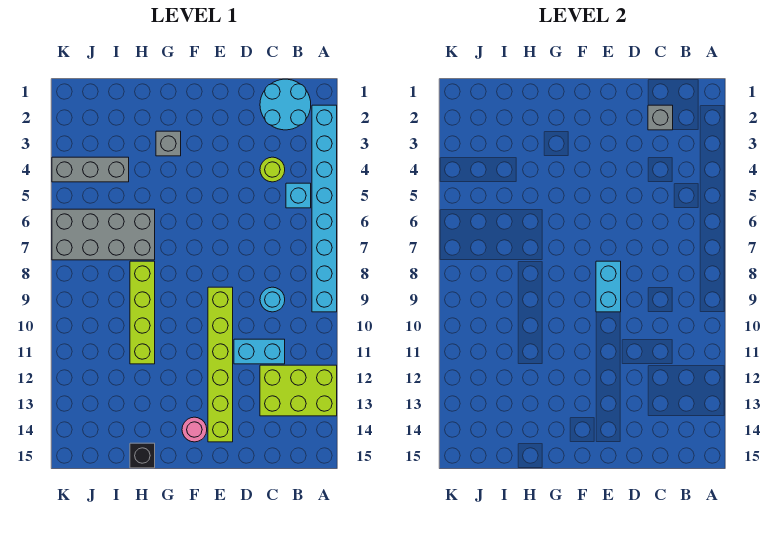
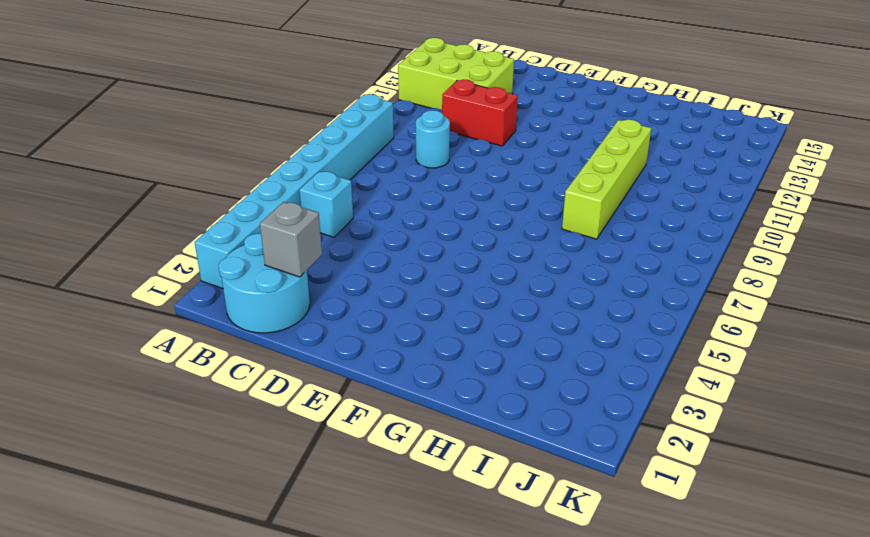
red 1x2 brick [442,79,518,146] -> cyan 1x2 brick [234,339,285,364]
none -> lime 1x1 round brick [260,157,285,182]
none -> lime 1x6 brick [208,287,233,442]
none -> pink 1x1 round brick [182,417,207,442]

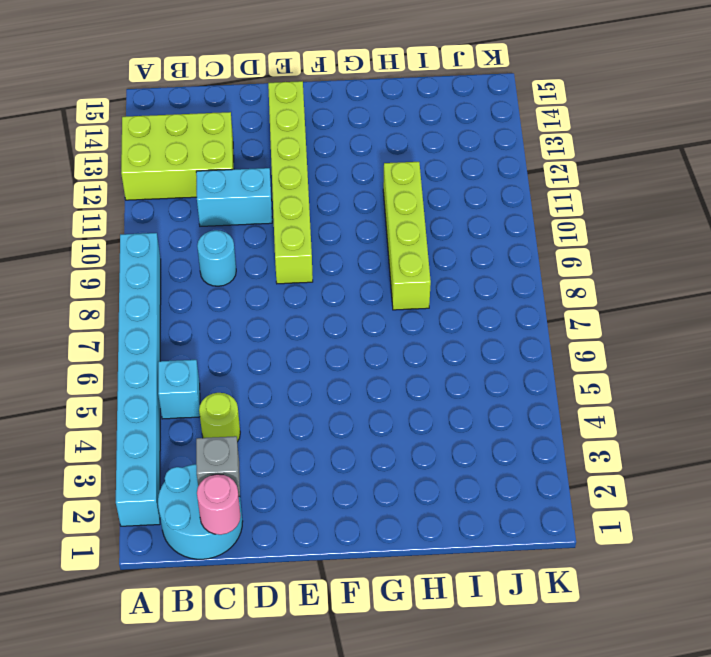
pink 1x1 round brick [197,474,241,535] -> pink 1x1 round brick moved to [182,417,207,442]
none -> grey 1x1 brick [156,131,181,156]
none -> grey 2x4 brick [52,209,155,260]
none -> black 1x1 brick [130,443,155,468]

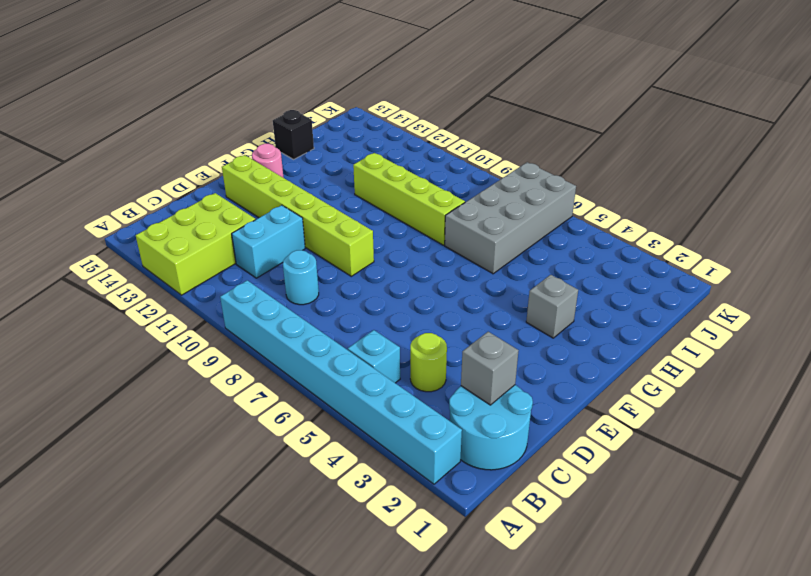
none -> grey 1x3 brick [52,157,129,182]
none -> cyan 1x2 brick [596,261,621,312]

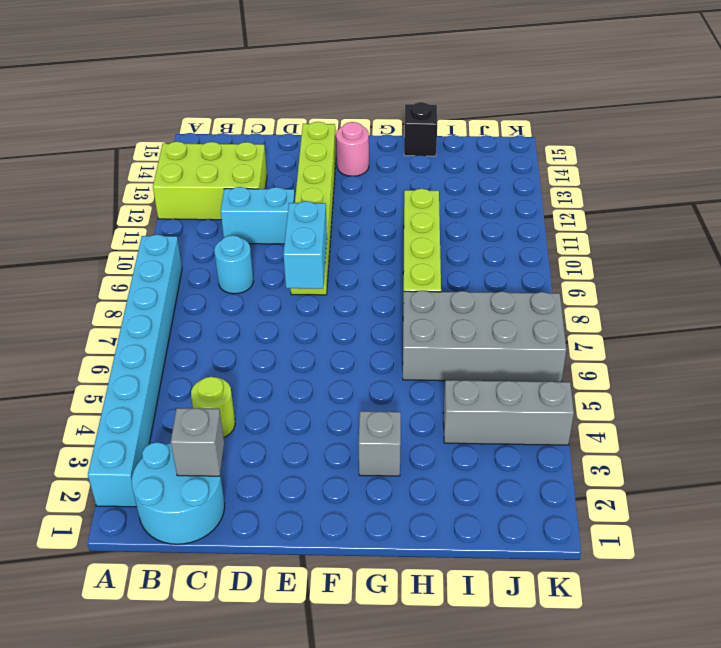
none -> cyan 1x1 brick [286,183,311,208]

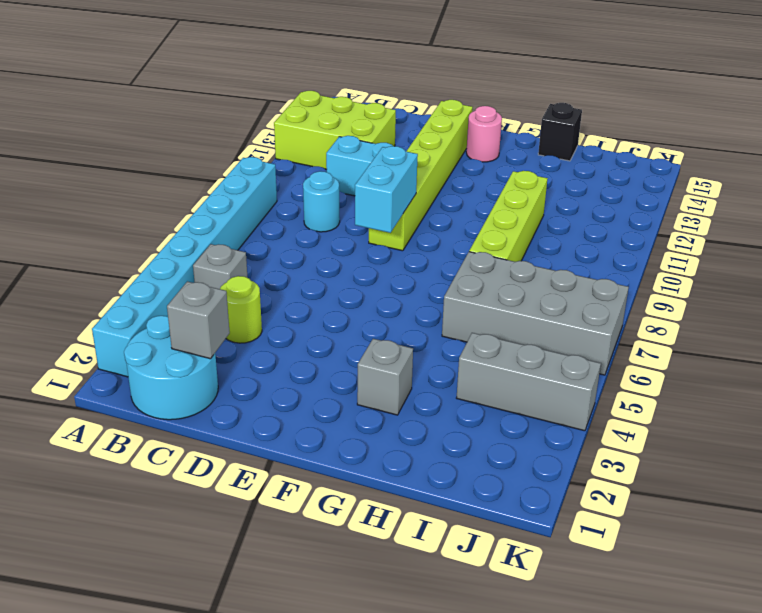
grey 1x1 brick [193,244,248,289] -> cyan 1x1 brick [286,183,311,208]

